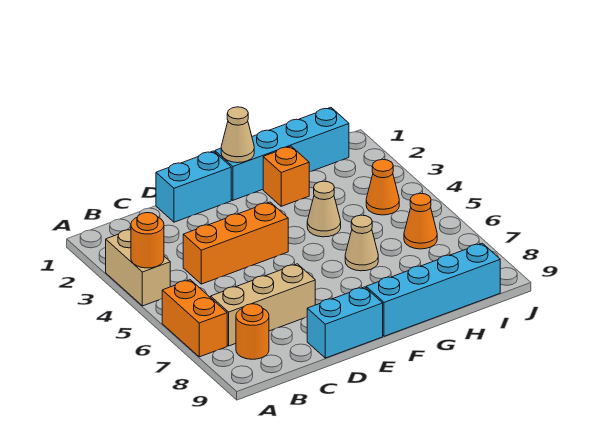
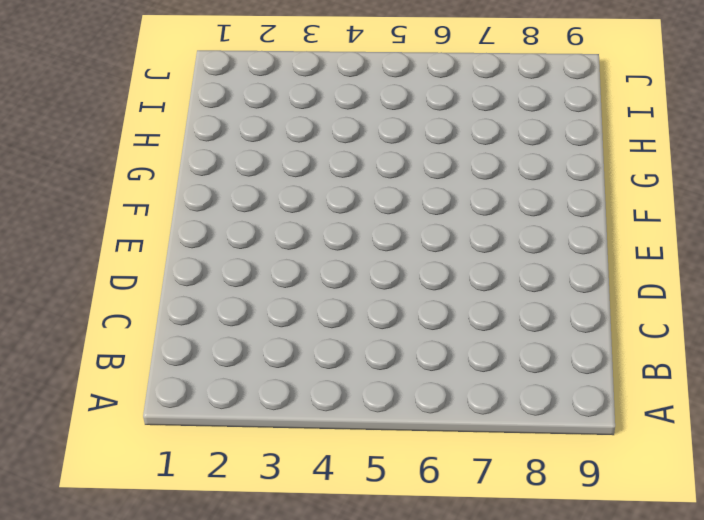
none -> tan 1x2 brick [106,230,170,306]
none -> orange 1x2 brick [162,280,227,357]
none -> tan 1x3 brick [211,264,315,346]

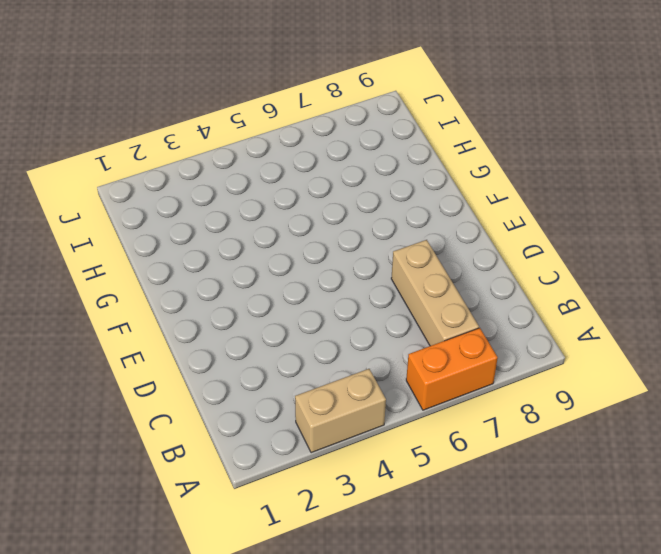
none -> orange 1x1 round brick [236,304,269,359]
none -> orange 1x3 brick [183,202,288,284]
none -> cyan 1x2 brick [156,151,231,222]

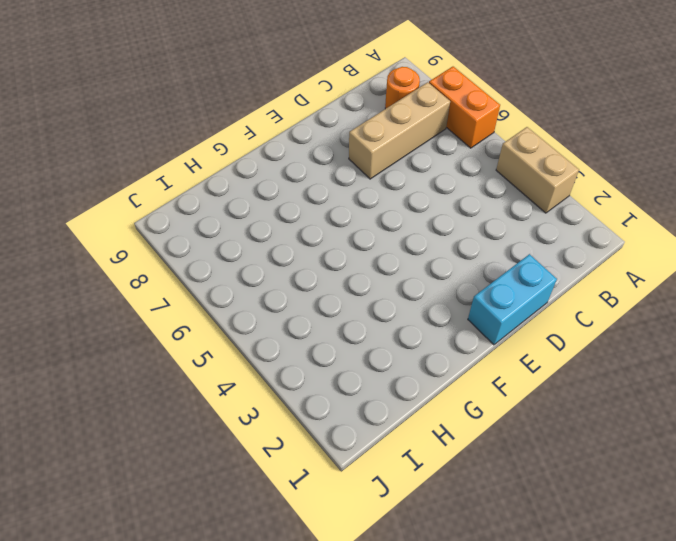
none -> orange 1x3 brick [183,202,288,284]
none -> cyan 1x2 brick [307,287,383,358]
none -> cyan 1x4 brick [215,108,349,200]

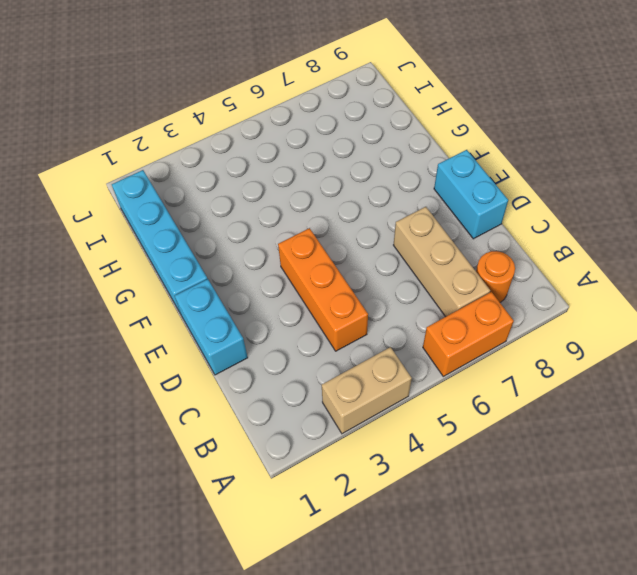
none -> cyan 1x4 brick [366,243,500,336]
none -> orange 1x1 brick [263,146,309,206]
none -> tan 1x1 cone [307,181,341,237]

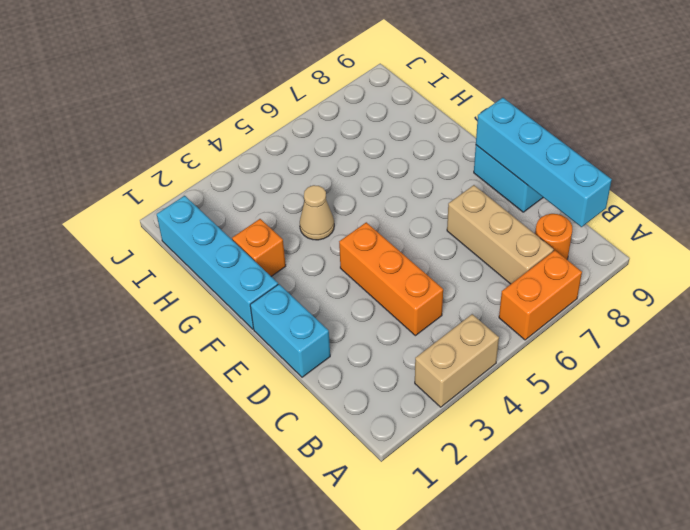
cyan 1x4 brick [476,98,612,227] -> cyan 1x4 brick moved to [366,243,500,336]
none -> tan 1x1 cone [345,215,378,271]
none -> orange 1x1 cone [366,159,399,215]
none -> orange 1x1 cone [404,193,437,249]

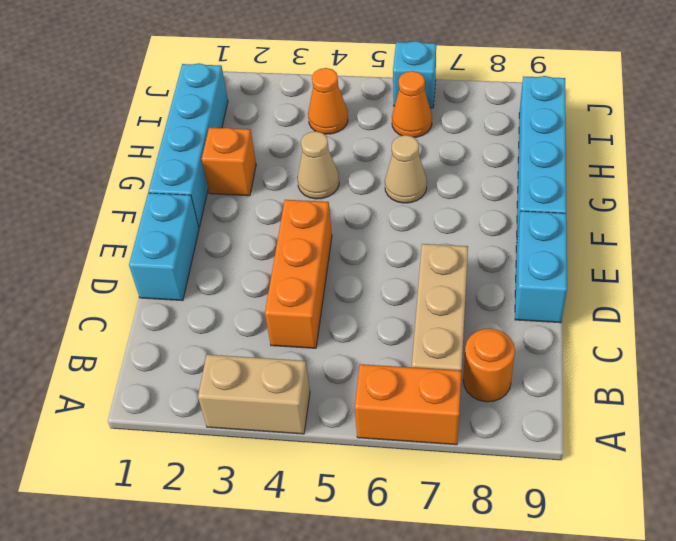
cyan 1x1 brick [393,41,436,108] -> none
none -> orange 1x1 round brick [131,213,164,268]
none -> tan 1x1 cone [221,107,254,163]

